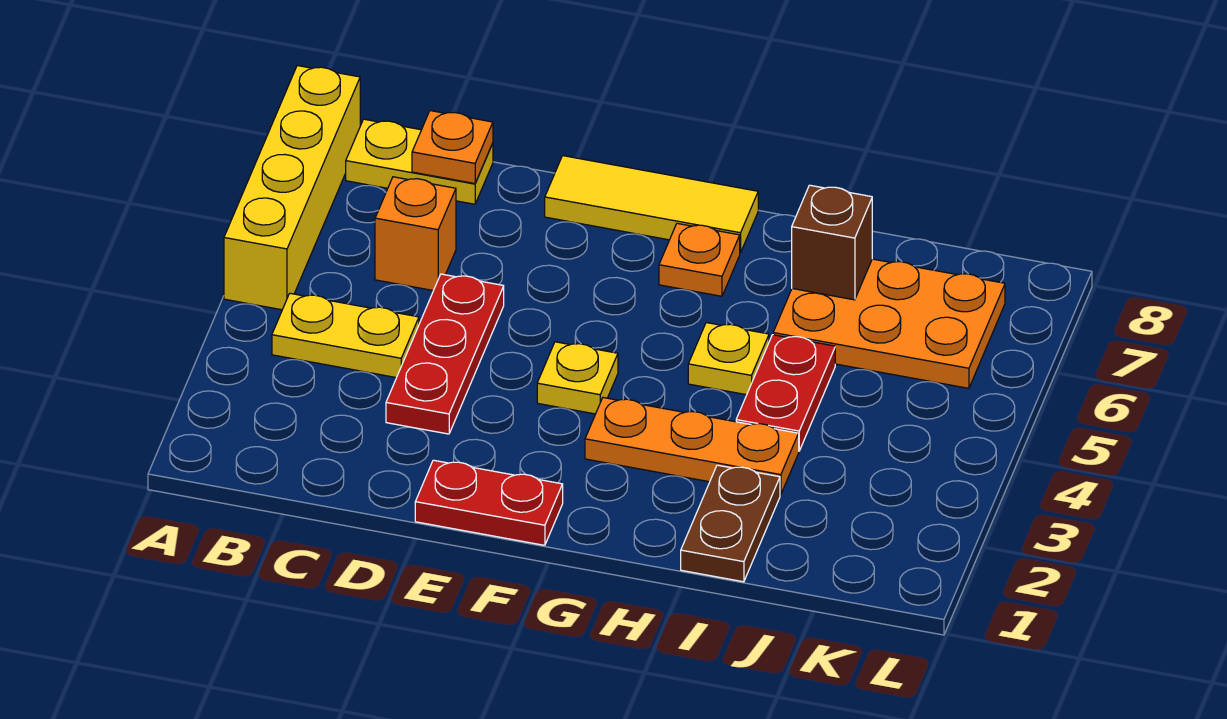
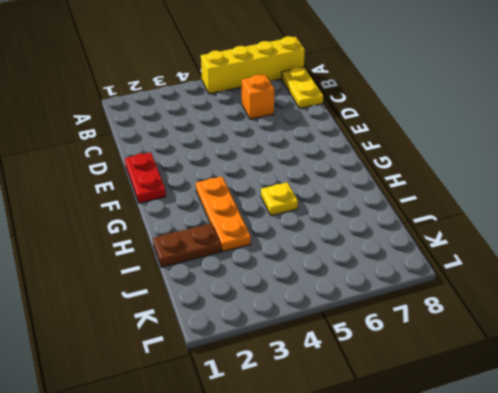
none -> yellow 1x2 plate [272,293,419,378]
none -> red 1x3 plate [386,274,504,434]
none -> yellow 1x3 tile [545,156,758,253]

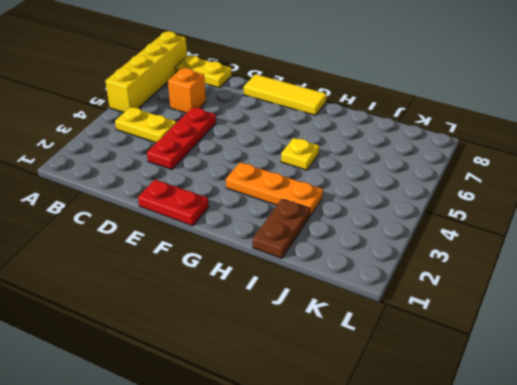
none -> yellow 1x1 plate [537,342,618,414]
none -> orange 1x1 plate [659,223,740,296]
none -> red 1x2 plate [736,335,835,451]

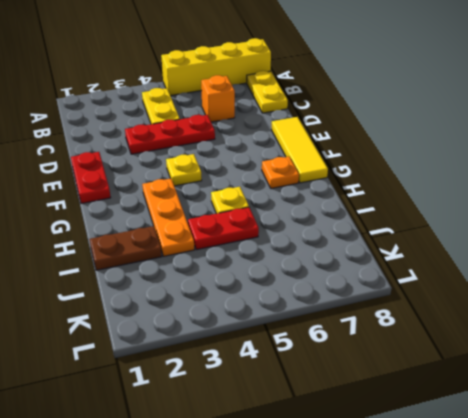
none -> orange 2x3 plate [773,259,1005,388]
none -> orange 1x1 plate [412,111,493,183]
none -> brown 1x1 brick [792,185,872,300]

